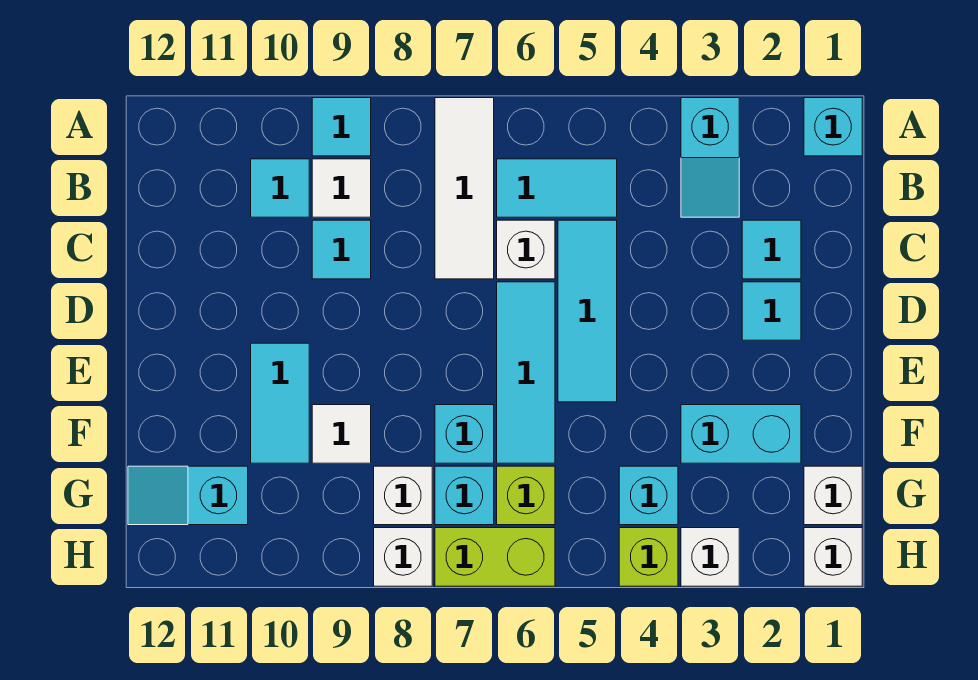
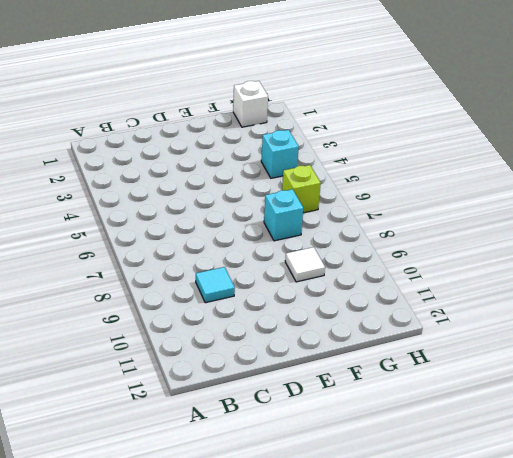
none -> cyan 1x1 brick [804,98,862,156]
none -> cyan 1x2 slope [681,98,739,217]
none -> white 1x3 tile [435,98,494,279]

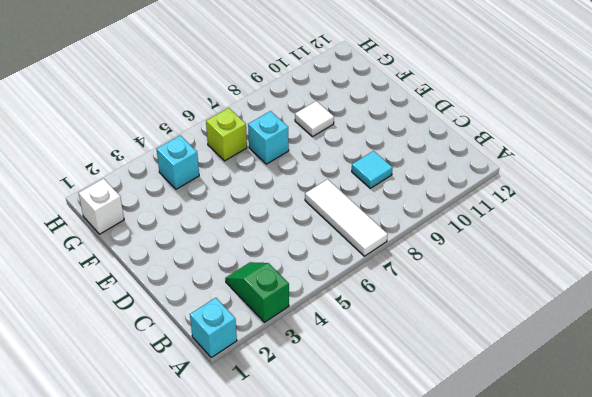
green 1x2 slope [225,262,289,322] -> cyan 1x2 slope [681,98,739,217]
none -> cyan 1x1 tile [312,98,371,156]
none -> cyan 1x2 tile [497,159,617,217]
none -> white 1x1 tile [312,159,371,217]

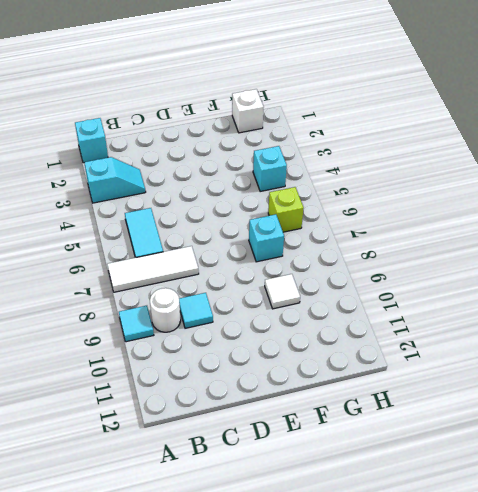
white 1x1 round brick [150,288,181,332] -> white 1x1 tile [312,159,371,217]
none -> cyan 1x1 tile [251,159,309,217]
none -> cyan 1x1 tile [742,220,801,279]
none -> cyan 1x3 tile [558,220,617,402]

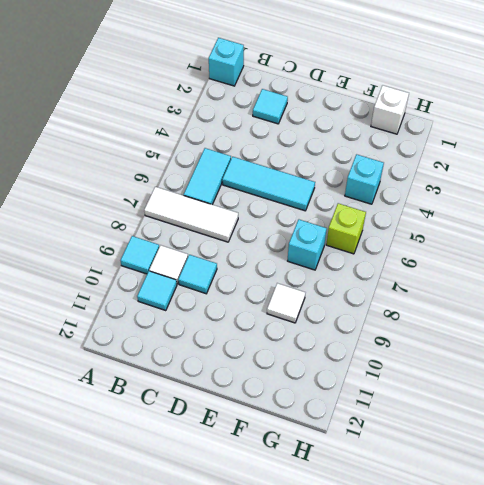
none -> cyan 1x2 slope [681,98,739,217]
none -> white 1x1 brick [497,220,555,279]
none -> cyan 1x1 tile [742,282,801,340]

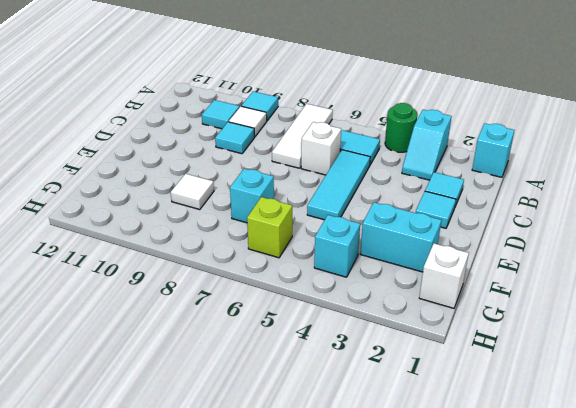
green 1x1 round brick [385,103,418,152] -> none
none -> cyan 1x3 tile [497,282,555,463]
none -> cyan 1x2 tile [251,343,309,463]
none -> cyan 1x1 brick [435,466,494,525]

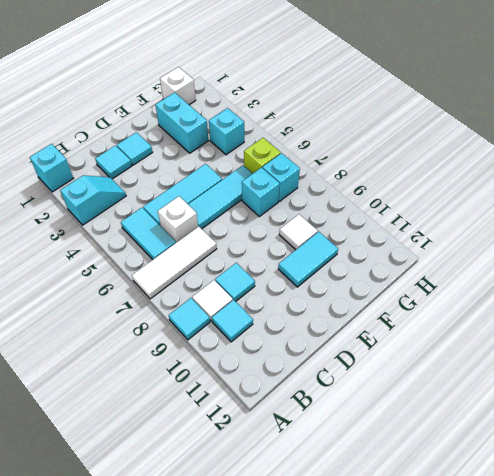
none -> white 1x1 brick [374,466,432,525]
none -> cyan 1x2 slope [128,466,248,525]
none -> white 1x1 brick [804,528,862,586]

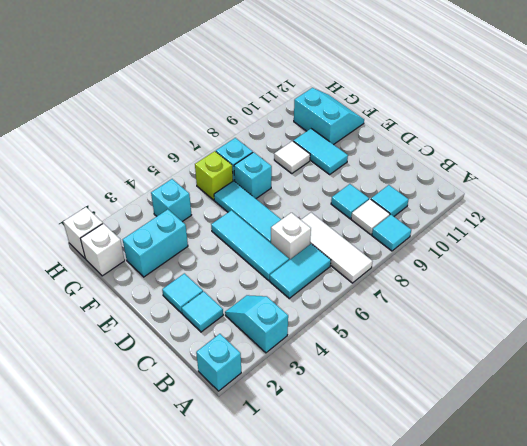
cyan 2x2 slope [294,88,364,145] -> cyan 1x2 slope [128,466,248,525]
none -> white 1x1 brick [374,466,432,525]
none -> white 1x1 brick [681,528,739,586]
none -> lime 1x1 brick [619,528,678,586]

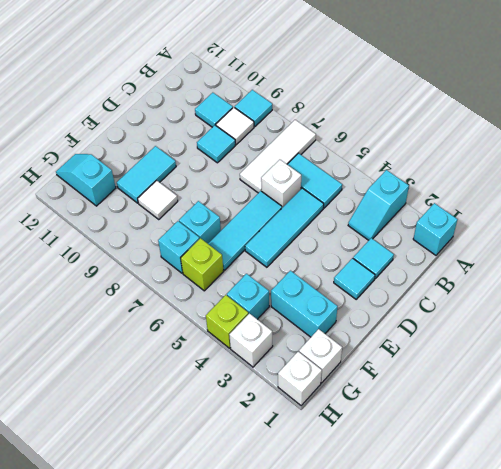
none -> white 1x1 brick [374,466,432,525]
none -> lime 1x2 brick [435,528,555,586]
none -> white 1x1 brick [374,528,432,586]

